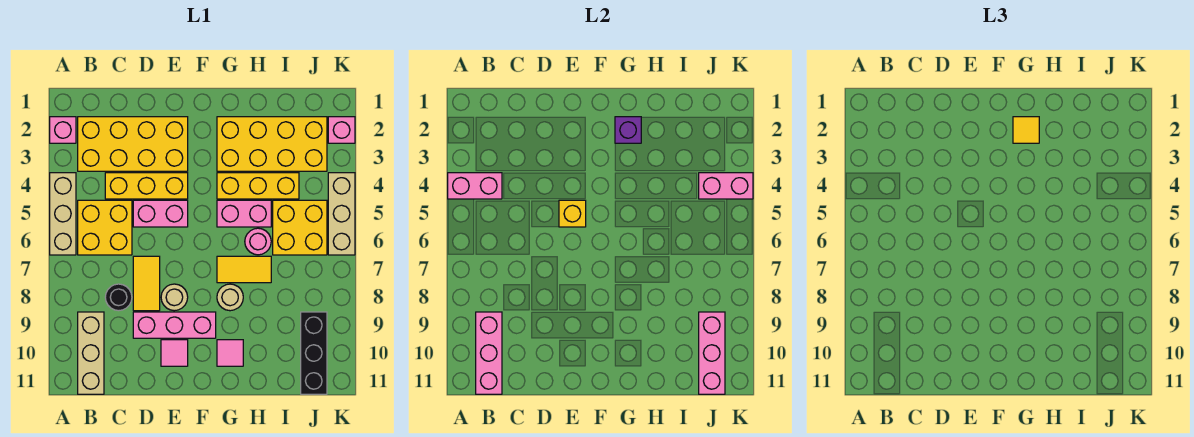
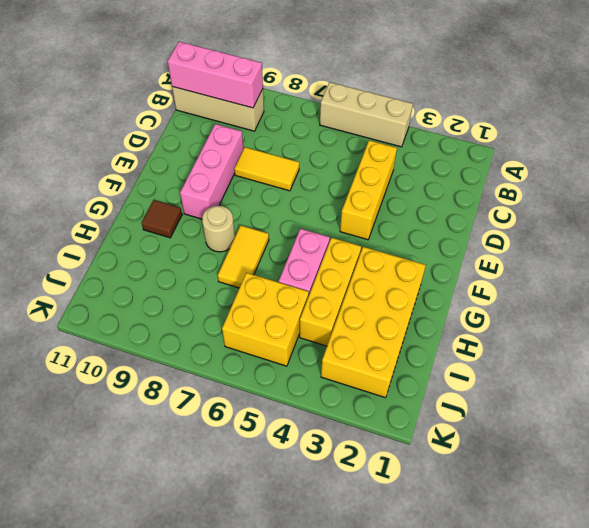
brown 1x1 tile [142,200,182,238] -> pink 1x1 tile [217,340,243,366]
none -> pink 1x1 brick [50,117,76,143]
none -> yellow 2x4 brick [78,117,188,171]
none -> yellow 2x2 brick [78,200,132,255]
none -> black 1x1 round brick [105,284,132,311]

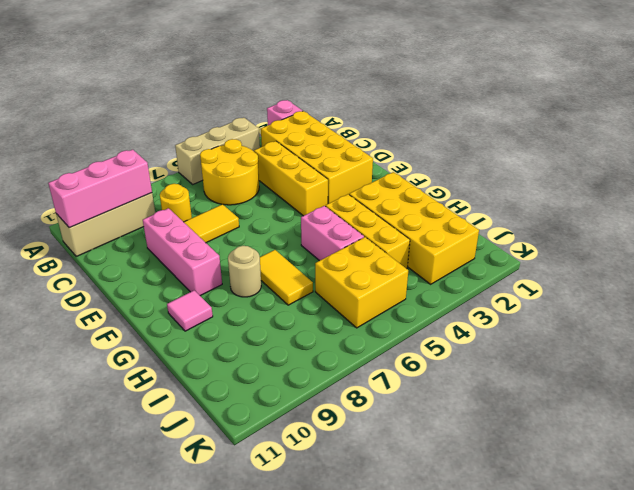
yellow 2x2 round brick [200,139,259,205] -> yellow 2x2 brick [78,200,132,255]
yellow 1x1 round brick [160,184,192,222] -> black 1x1 round brick [105,284,132,311]
none -> pink 1x2 brick [133,200,188,227]
none -> tan 1x1 round brick [161,284,188,311]
none -> pink 1x1 tile [161,340,188,366]
none -> pink 1x1 round brick [245,228,271,255]

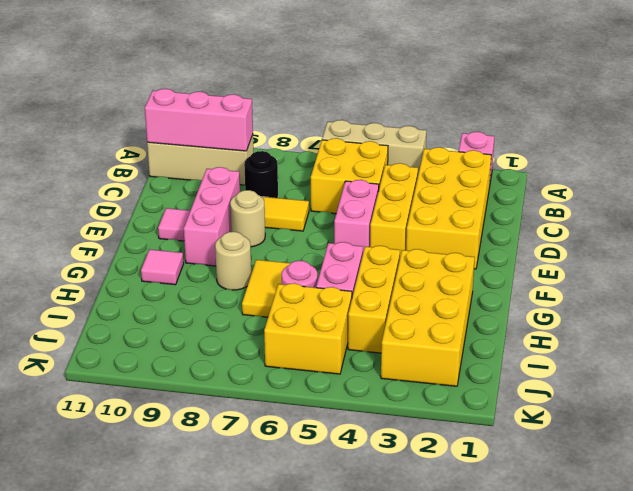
none -> black 1x3 brick [301,312,327,394]
none -> pink 1x1 brick [328,117,355,143]
none -> tan 1x3 brick [328,173,355,255]
none -> pink 1x2 brick [448,173,502,199]

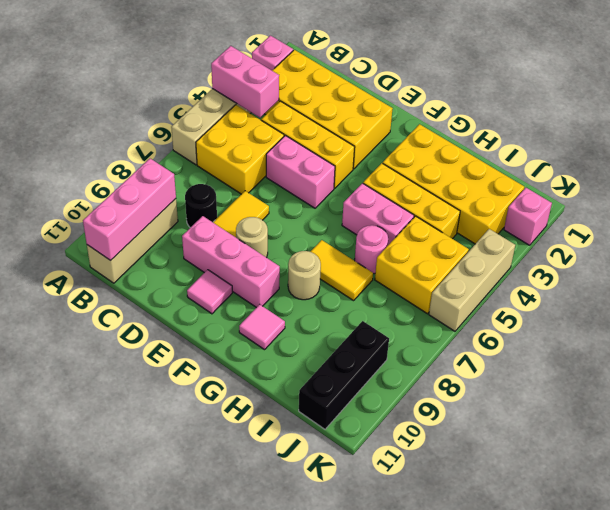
none -> yellow 1x1 brick [559,200,586,227]
none -> purple 1x1 brick [615,117,641,143]
none -> pink 1x2 brick [699,173,753,199]
none -> pink 1x3 brick [699,312,725,394]

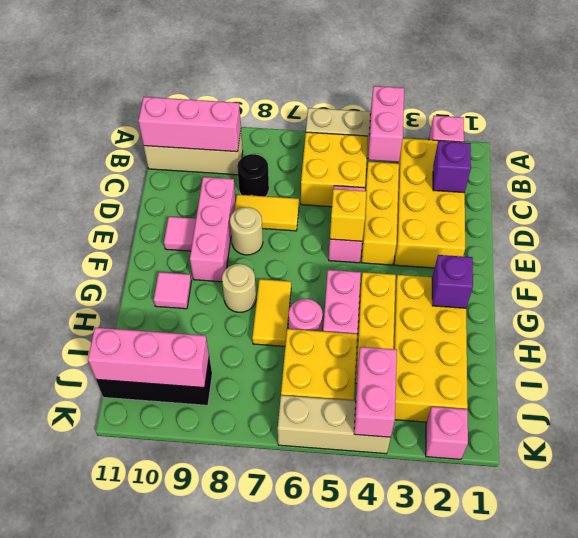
purple 1x1 brick [433,141,471,193] -> none
none -> yellow 1x1 tile [1013,117,1039,143]

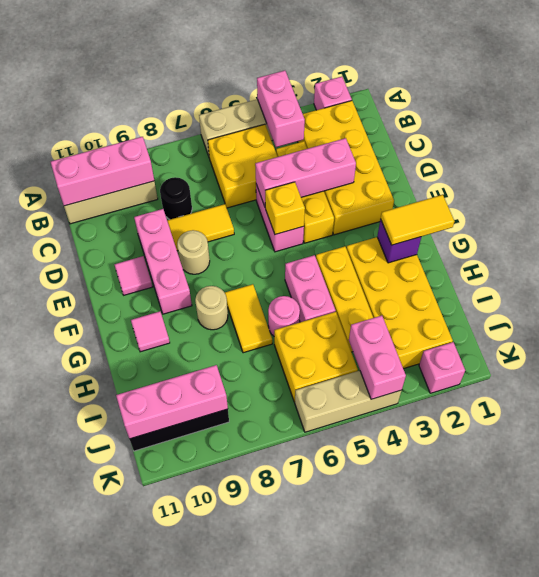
pink 1x3 brick [255,138,356,206] -> none
yellow 1x2 tile [381,195,454,245] -> yellow 1x1 tile [1013,117,1039,143]

